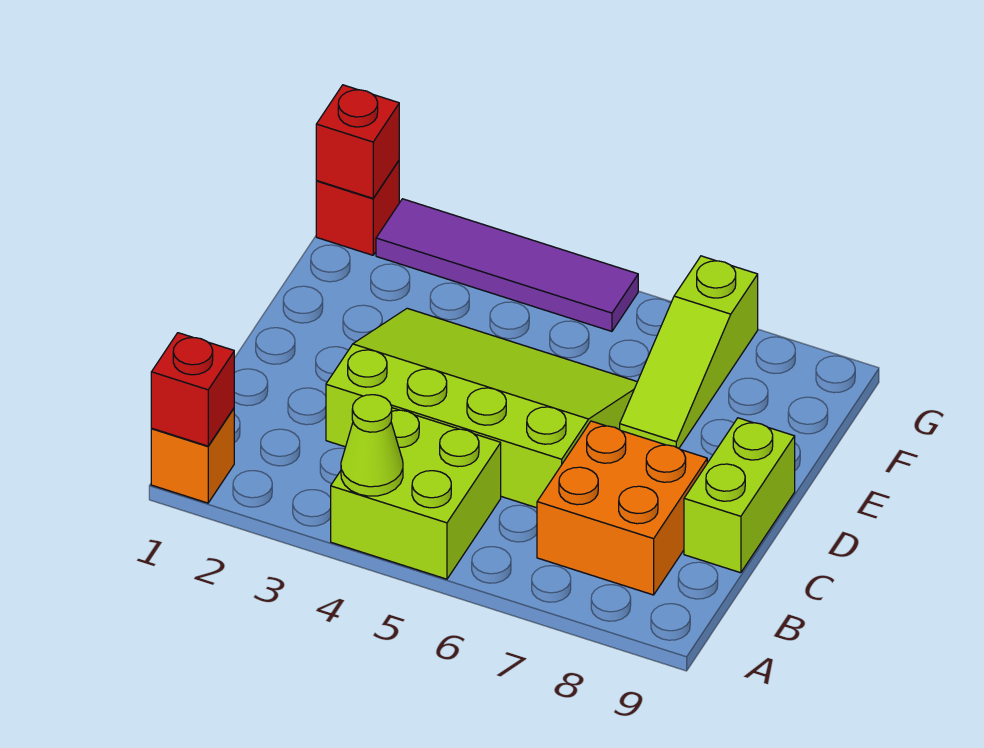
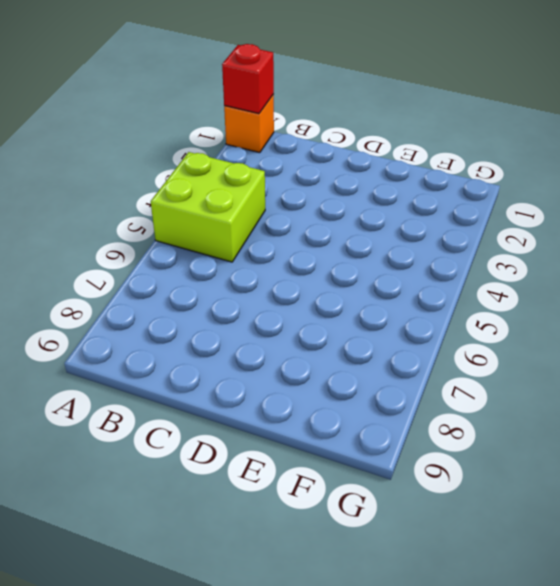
none -> orange 2x2 brick [537,421,707,595]
none -> lime 3x4 slope [326,308,637,508]

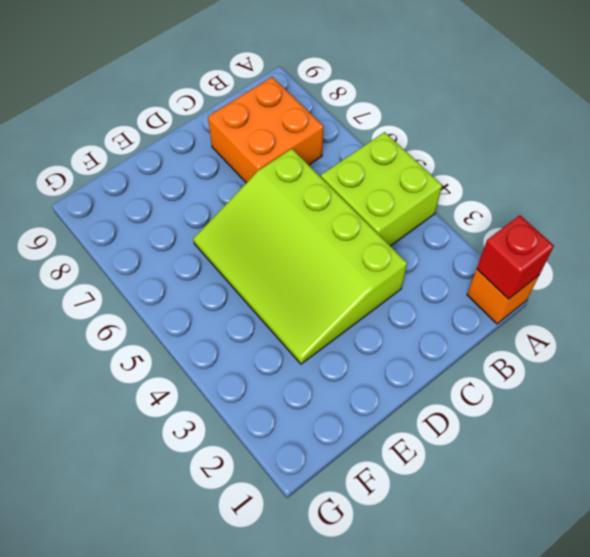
none -> lime 1x2 brick [684,418,795,573]
none -> lime 1x3 slope [619,256,758,448]

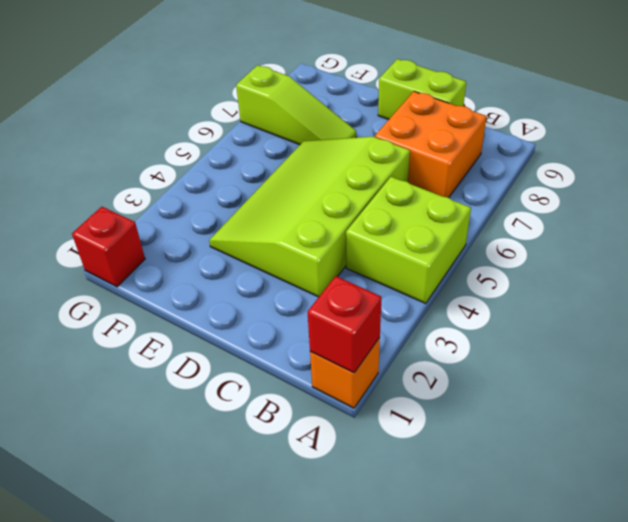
none -> purple 1x4 tile [376,199,638,331]
none -> lime 1x1 cone [341,395,403,496]

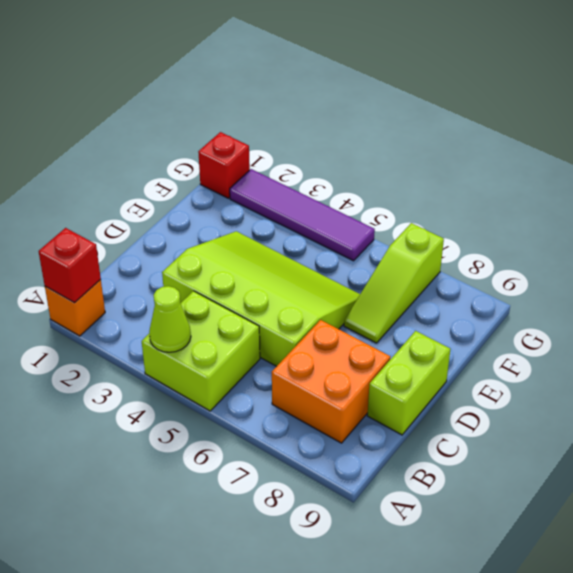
none -> red 1x1 brick [316,85,399,198]

